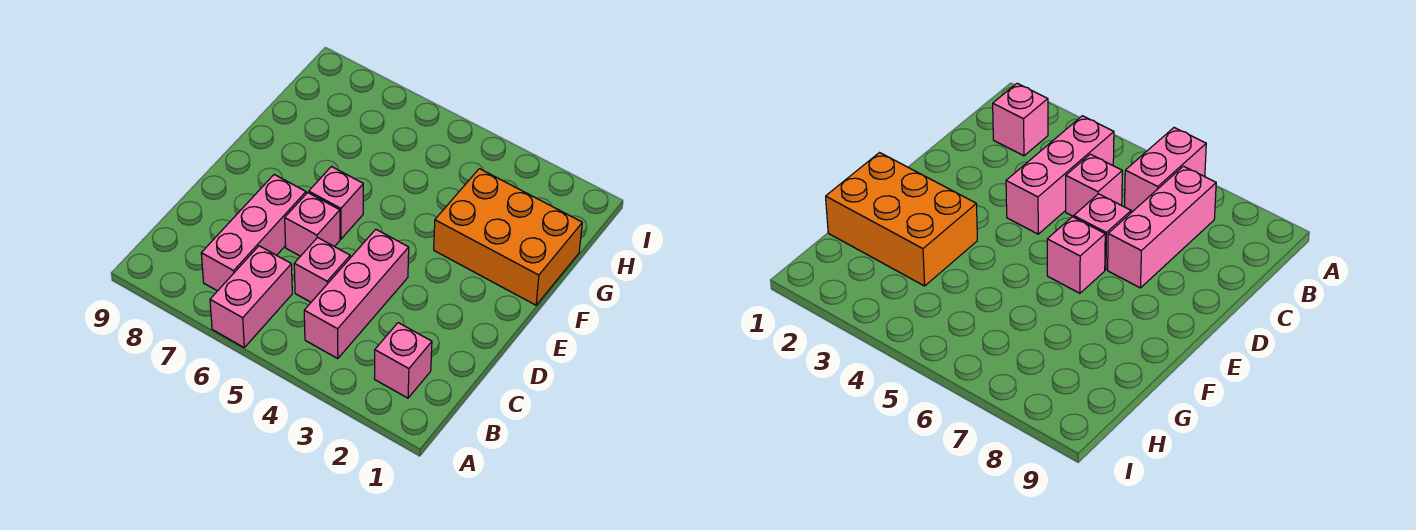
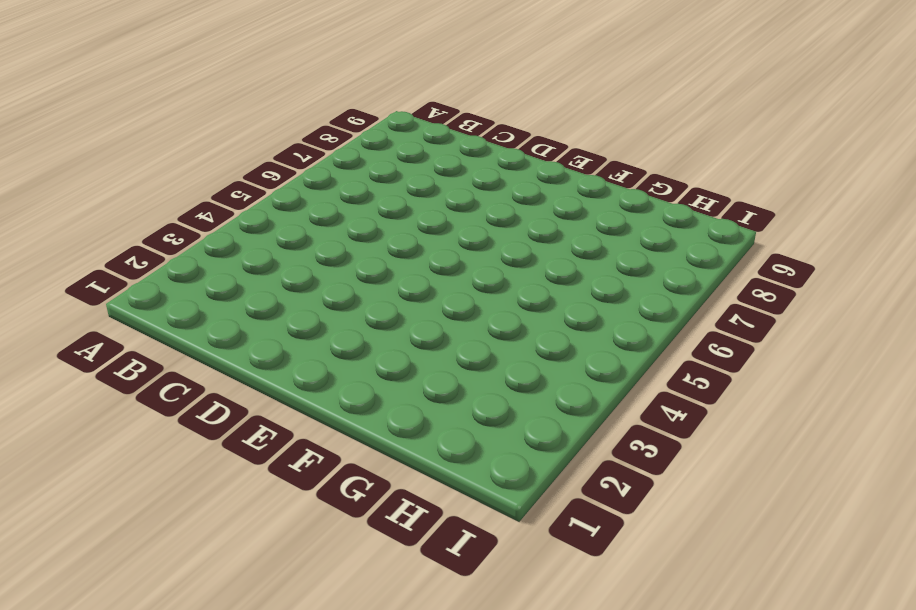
none -> pink 1x2 brick [210,246,292,347]
none -> pink 1x1 brick [374,323,432,398]

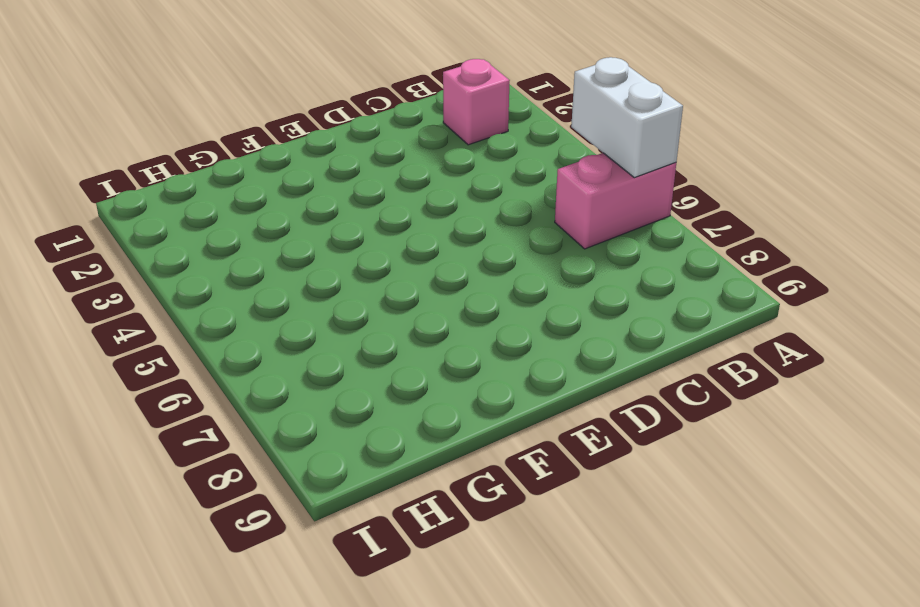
white 1x2 brick [571,57,683,178] -> none
none -> pink 1x3 brick [304,229,409,359]
none -> pink 1x3 brick [201,175,306,291]

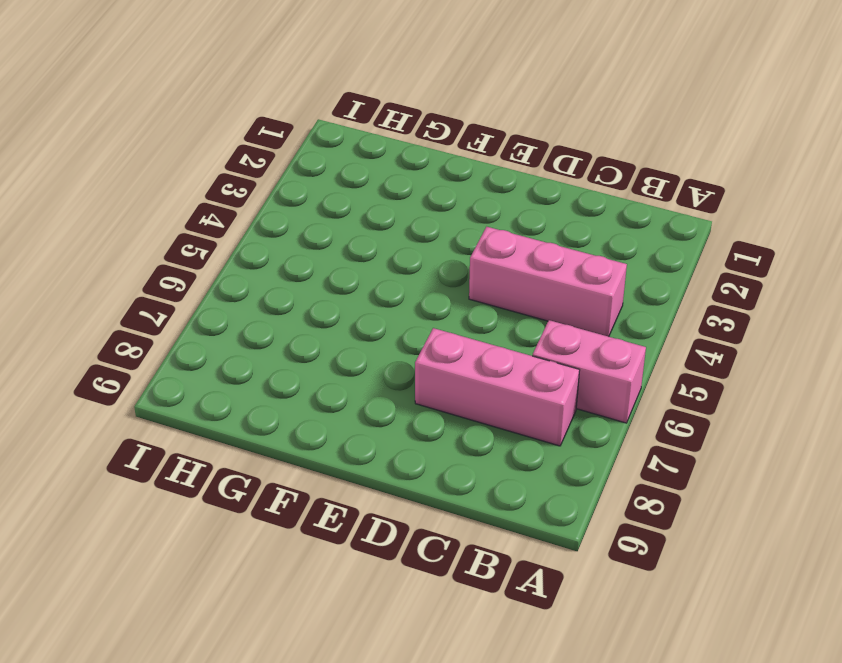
none -> pink 1x1 brick [374,323,432,398]
none -> pink 1x1 brick [294,238,350,302]

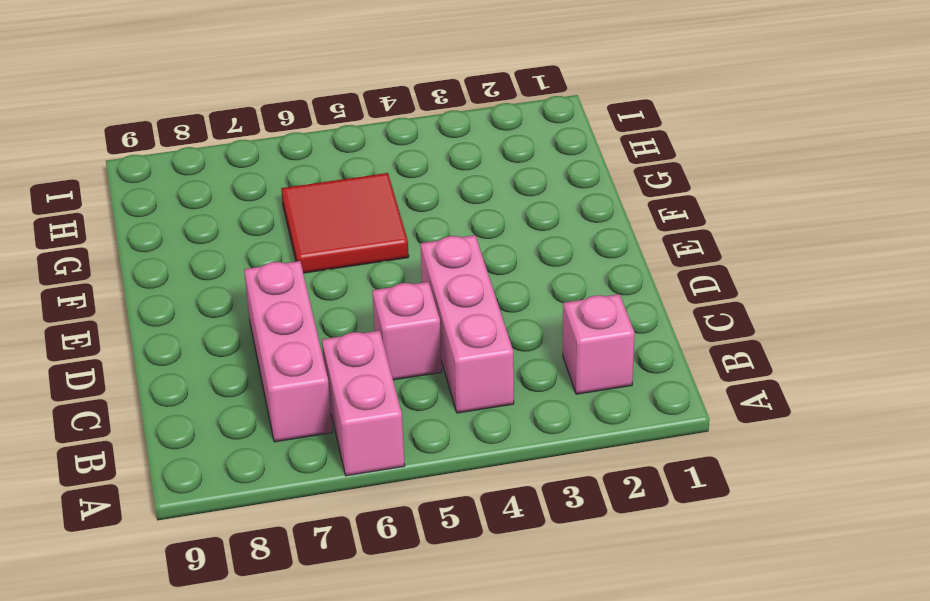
red 2x2 tile [281,173,409,273] -> none
none -> pink 1x1 brick [285,193,340,256]
none -> pink 1x1 brick [309,167,363,239]

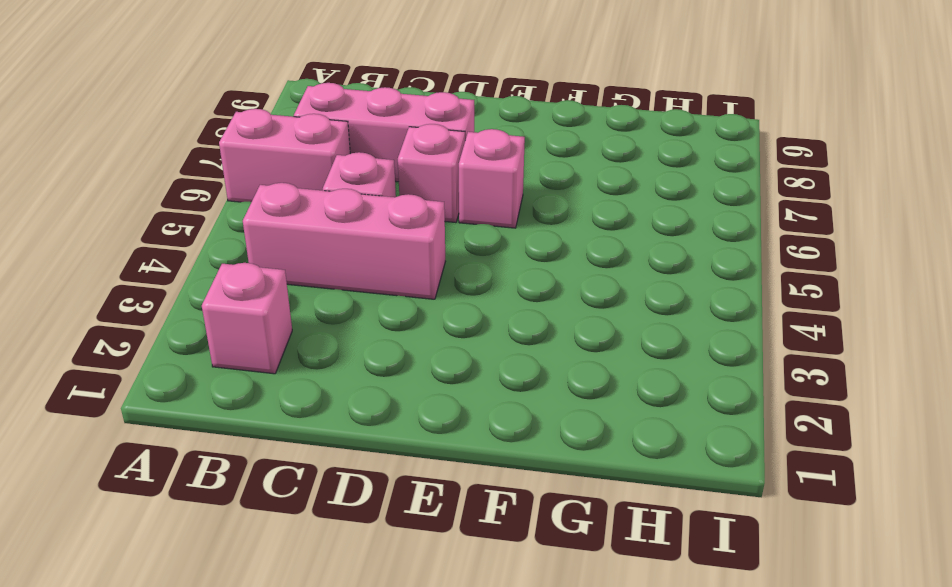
none -> orange 2x3 brick [434,169,582,305]

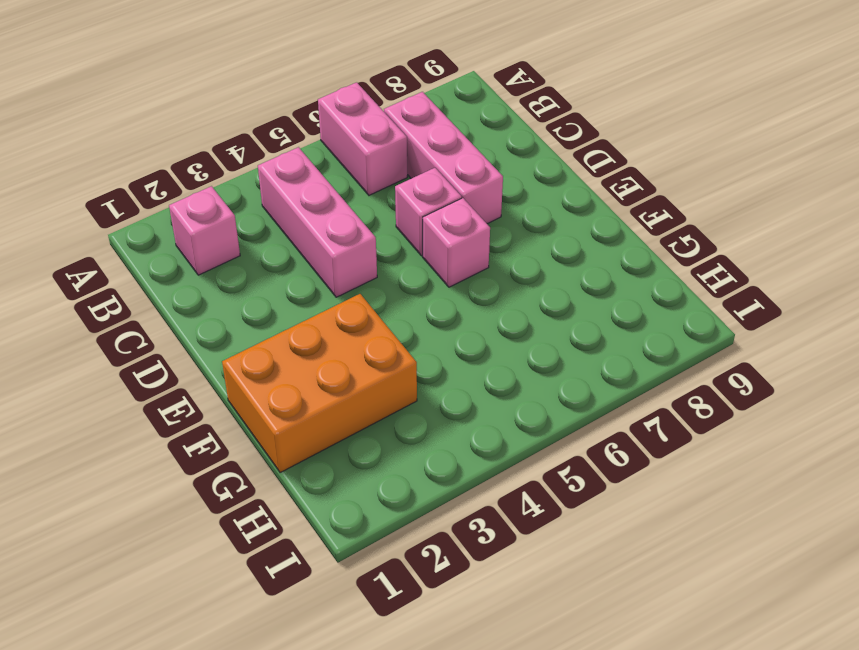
none -> pink 1x1 brick [294,238,350,302]

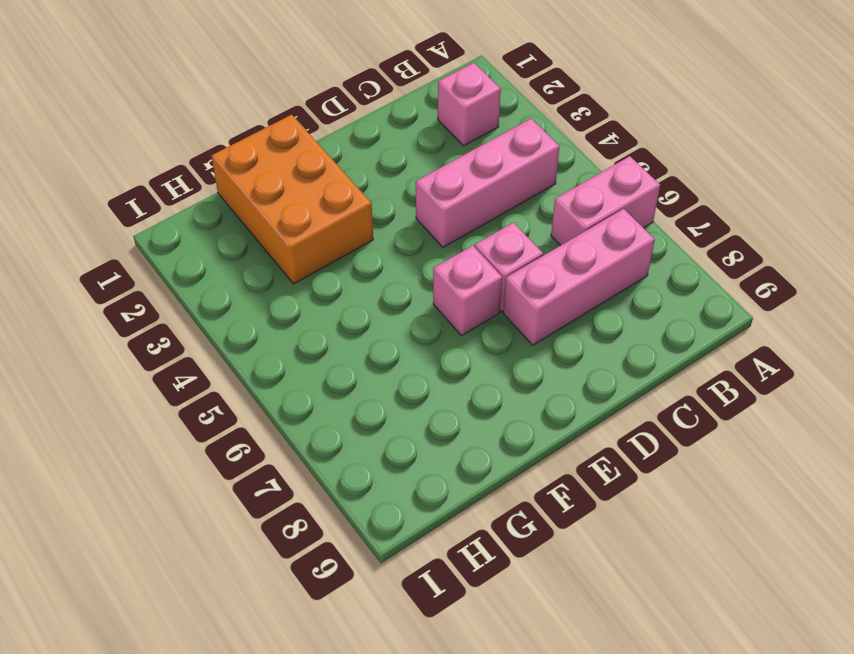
none -> pink 1x1 brick [294,238,350,302]

